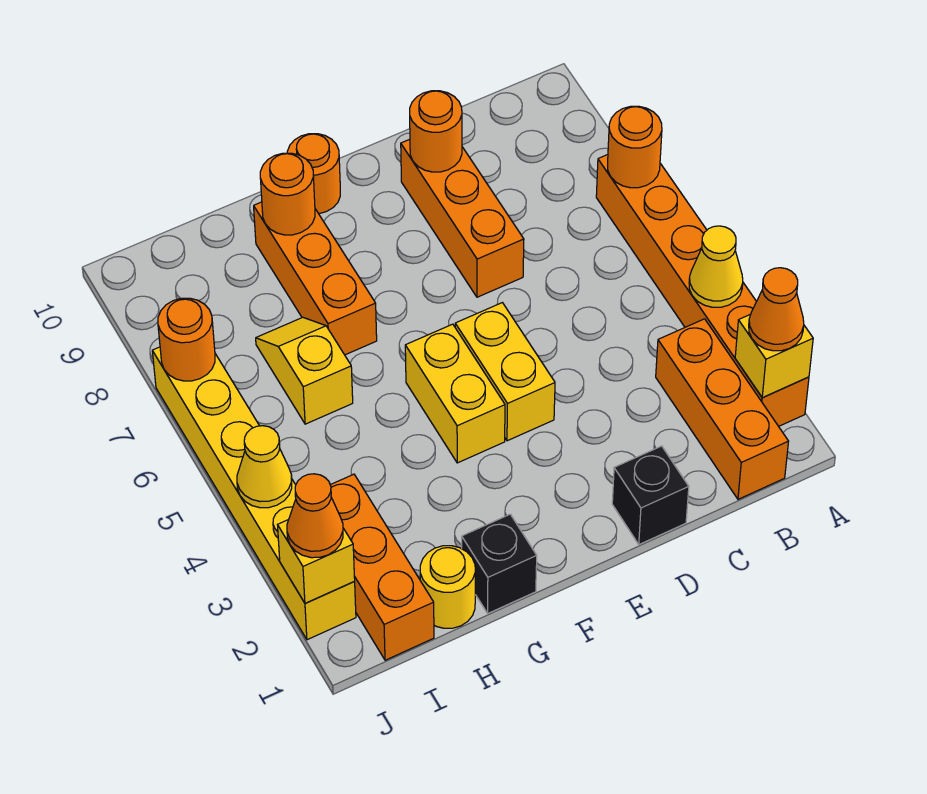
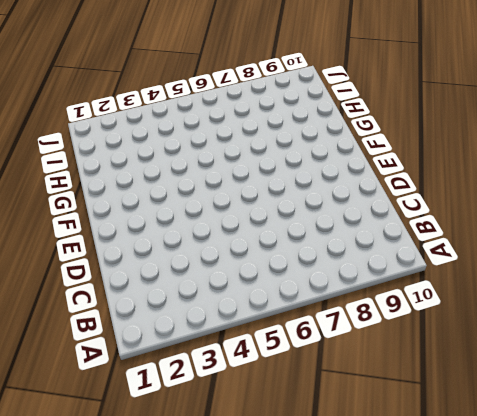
none -> orange 1x6 brick [596,155,809,426]
none -> orange 1x3 brick [656,319,789,499]
none -> black 1x1 brick [612,446,689,544]

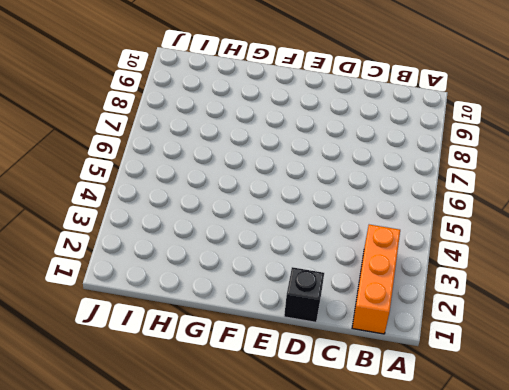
none -> orange 1x6 brick [596,155,809,426]
none -> orange 1x3 brick [401,139,524,297]
none -> yellow 1x2 brick [455,303,555,441]

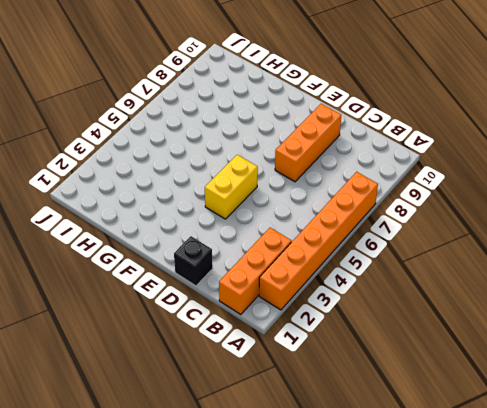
none -> yellow 1x2 brick [405,324,505,463]
none -> orange 1x1 round brick [287,134,340,214]
none -> black 1x1 brick [462,514,537,613]

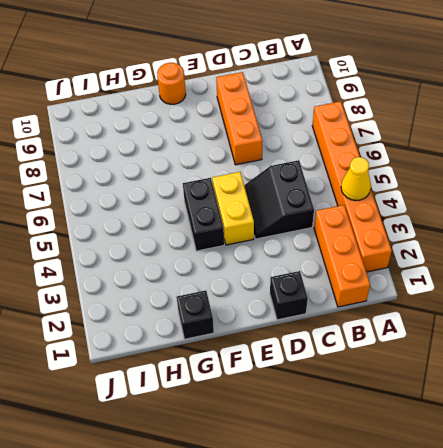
black 2x2 slope [244,160,314,239] -> none
black 1x2 brick [183,178,224,251] -> yellow 1x2 brick [405,324,505,463]
none -> orange 1x3 brick [254,202,377,355]
none -> yellow 1x1 round brick [420,546,475,628]
none -> yellow 1x2 slope [256,317,353,424]

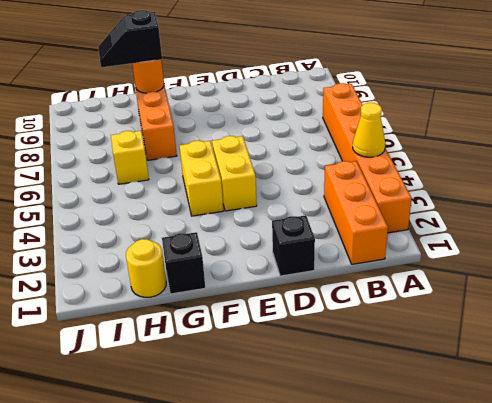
black 1x2 slope [98,10,162,67] -> none
none -> orange 1x3 brick [401,139,524,297]
none -> orange 1x1 round brick [287,134,340,214]
none -> orange 1x3 brick [330,474,434,660]

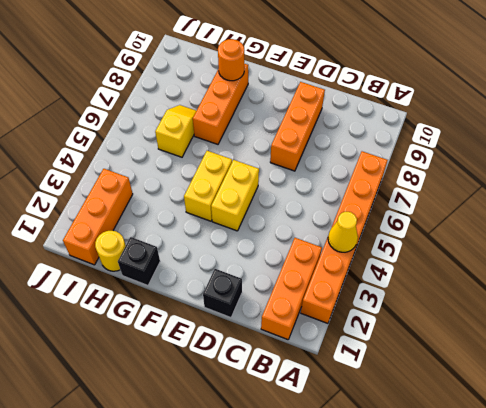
none -> orange 1x1 round brick [287,134,340,214]
none -> yellow 1x6 brick [152,347,356,640]
none -> yellow 1x1 brick [735,314,813,397]

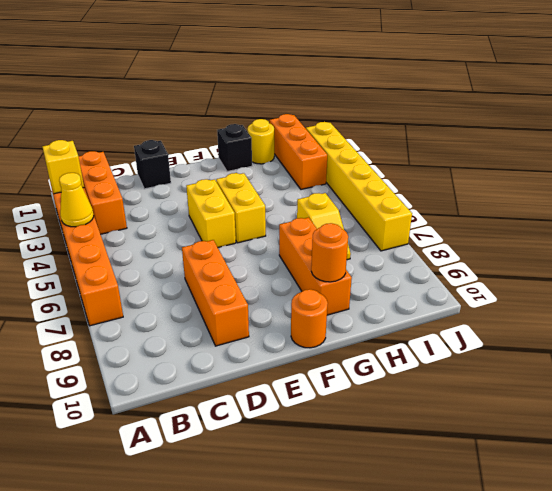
none -> orange 1x1 round brick [608,106,662,188]
none -> orange 1x1 round brick [410,91,462,172]
none -> yellow 1x1 brick [278,520,355,603]

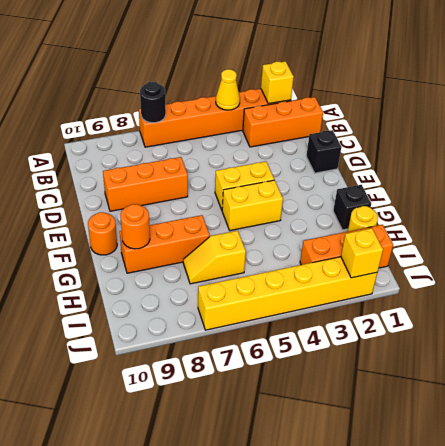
black 1x1 round brick [140,82,166,123] -> orange 1x1 round brick [608,106,662,188]
none -> orange 1x1 round brick [410,91,462,172]
none -> yellow 1x1 cone [237,426,292,508]
none -> orange 1x1 round brick [158,298,215,381]

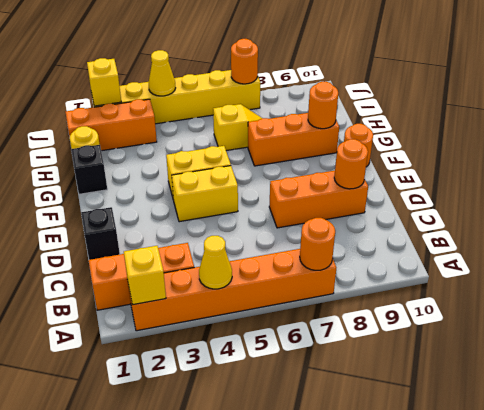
none -> orange 1x1 cone [749,268,804,351]
none -> orange 1x1 cone [287,474,343,558]

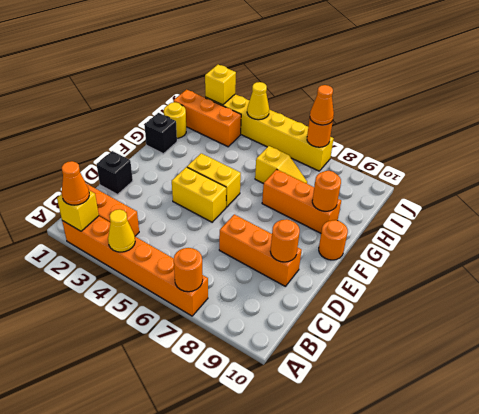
orange 1x1 cone [310,85,334,125] -> orange 1x1 cone moved to [287,474,343,558]

